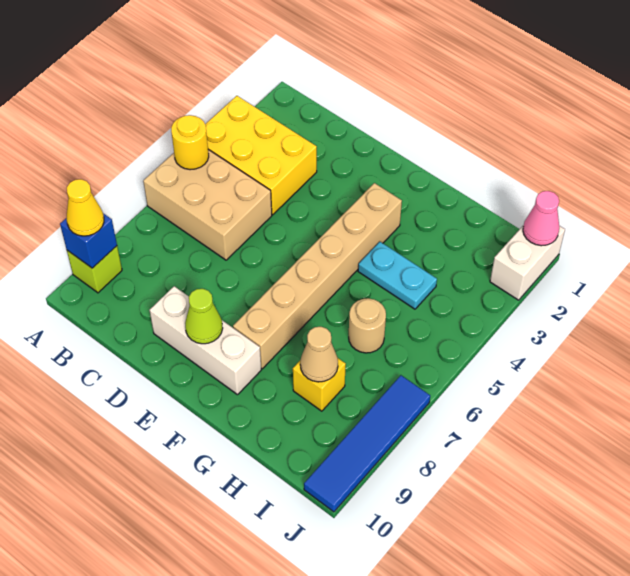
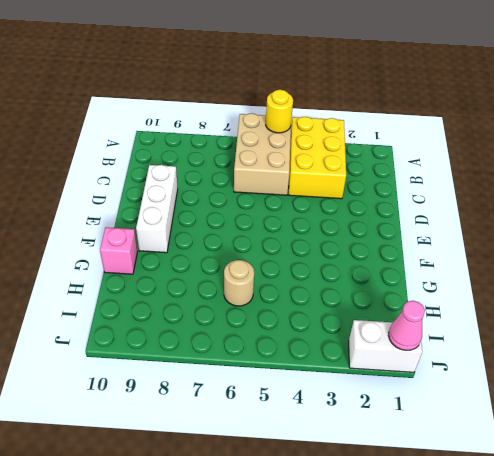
pink 1x1 brick [100,227,137,274] -> none
none -> lime 1x1 brick [67,246,122,293]
none -> tan 1x6 brick [233,183,402,369]
none -> cyan 1x2 plate [358,242,437,309]

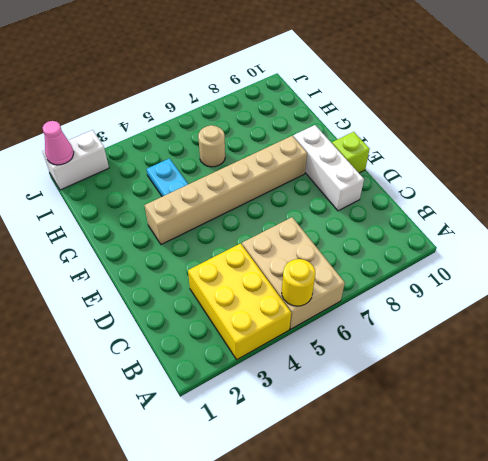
lime 1x1 brick [332,132,370,173] -> lime 1x1 brick moved to [67,246,122,293]
none -> yellow 1x1 brick [293,358,346,411]
none -> blue 1x4 tile [304,375,430,512]
none -> blue 1x1 brick [60,213,117,268]

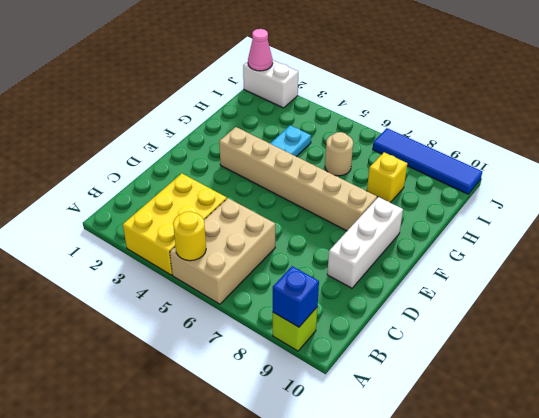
none -> lime 1x1 cone [185,289,223,344]
none -> tan 1x1 cone [300,327,338,382]
none -> yellow 1x1 cone [67,179,104,236]

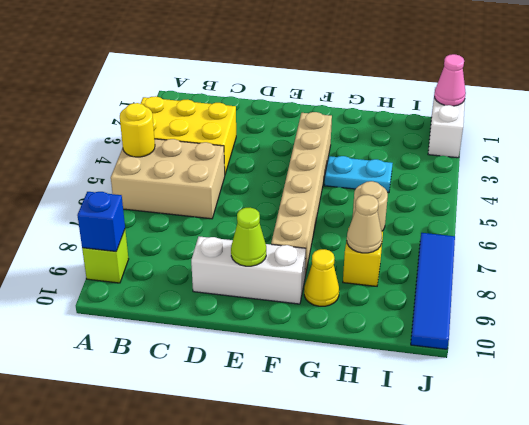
yellow 1x1 cone [304,249,339,306] -> yellow 1x1 cone moved to [67,179,104,236]

